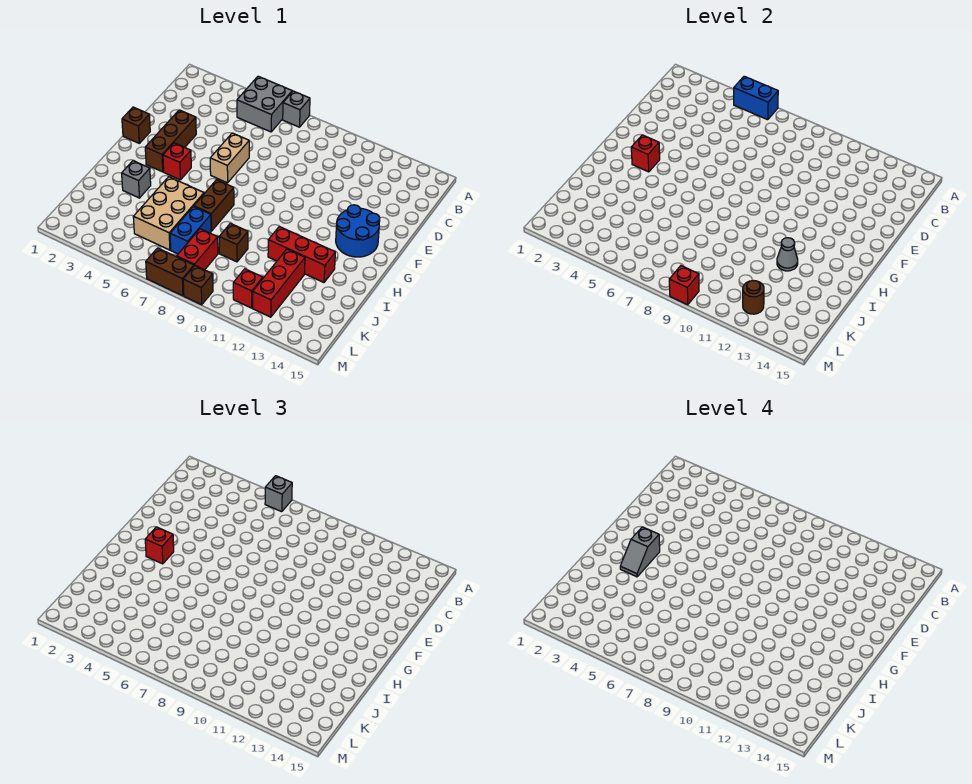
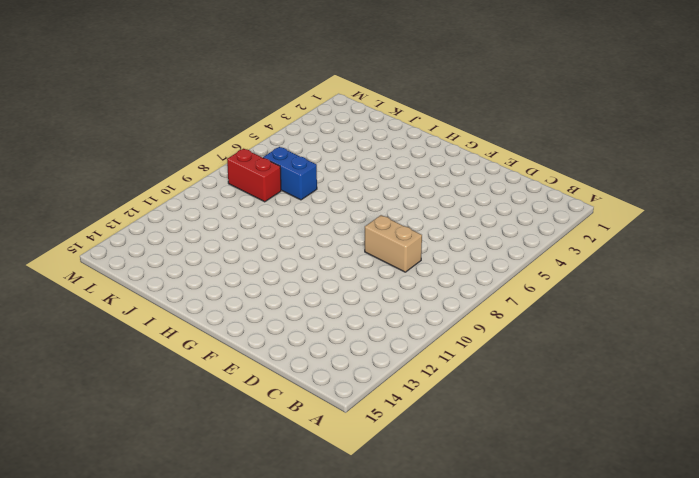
tan 1x2 brick [365,215,422,272] -> tan 1x2 brick moved to [210,133,249,183]
none -> grey 2x2 brick [237,76,292,132]
none -> grey 1x1 brick [283,91,310,127]
none -> brown 1x3 brick [145,110,196,172]

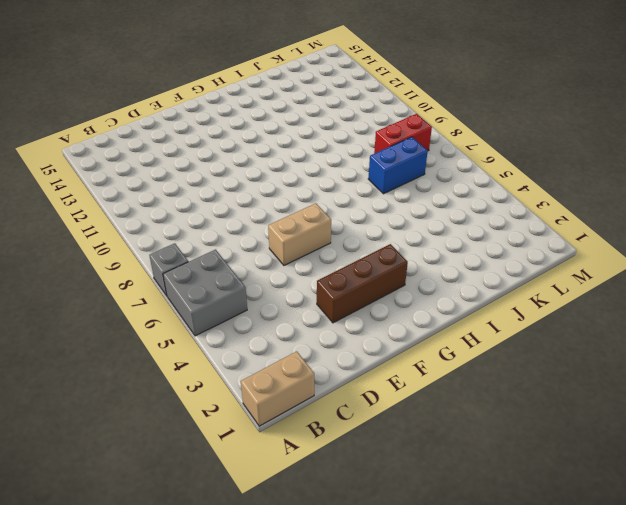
tan 1x2 brick [241,351,314,426] -> none
none -> brown 1x1 brick [122,107,150,143]
none -> blue 2x2 round brick [336,205,380,257]
none -> red 1x1 brick [163,143,191,180]

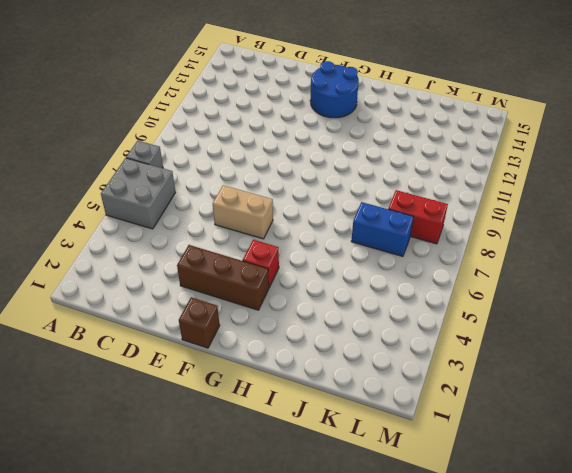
none -> brown 1x2 brick [194,180,234,231]
none -> grey 1x1 brick [122,161,151,198]
none -> tan 2x3 brick [133,177,204,250]

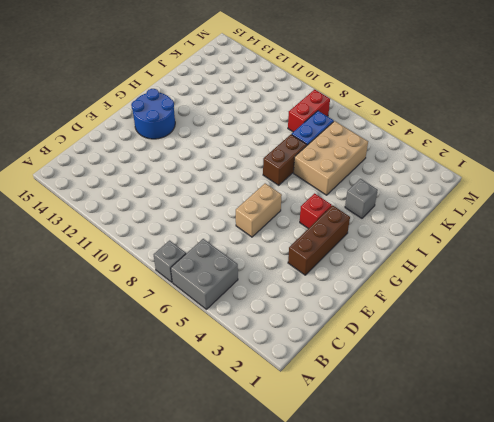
none -> brown 1x1 brick [122,107,150,143]
none -> red 1x3 brick [268,226,335,282]
none -> brown 1x1 brick [219,223,248,262]

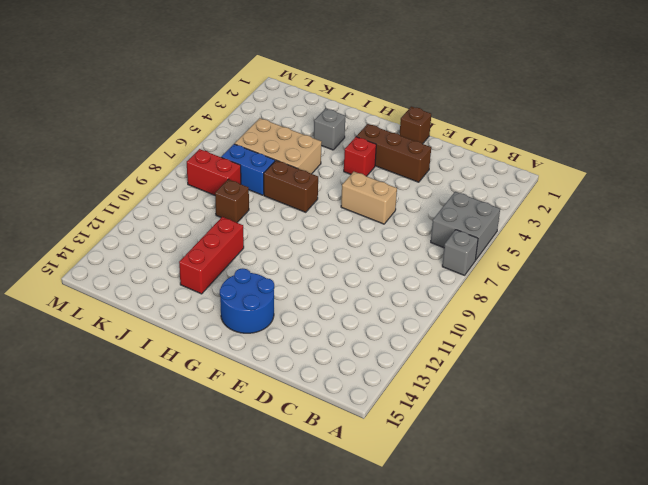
none -> red 1x3 brick [253,249,305,317]
none -> red 1x1 brick [233,269,263,308]
none -> brown 1x2 brick [146,248,194,296]

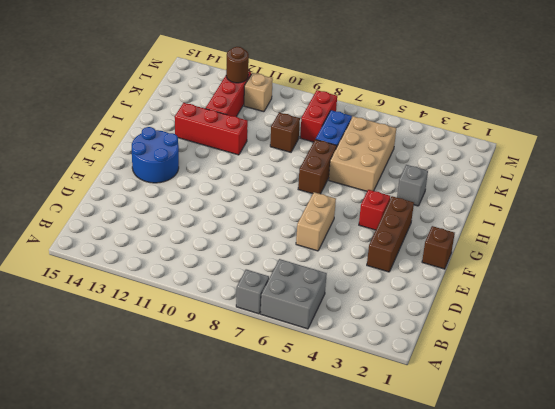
tan 1x1 brick [244,73,273,112] -> red 1x1 brick [233,269,263,308]
none -> brown 1x2 brick [146,248,194,296]
none -> brown 1x1 brick [183,266,213,305]
none -> blue 1x2 brick [734,76,778,120]

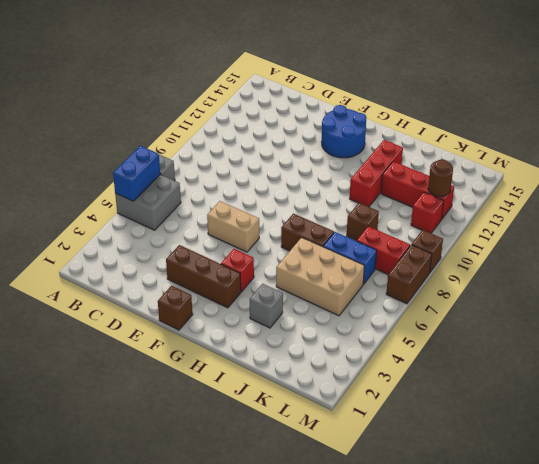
none -> red 1x1 brick [631,135,660,172]
none -> grey 1x1 cone [777,238,798,271]
none -> red 1x1 brick [669,266,699,305]

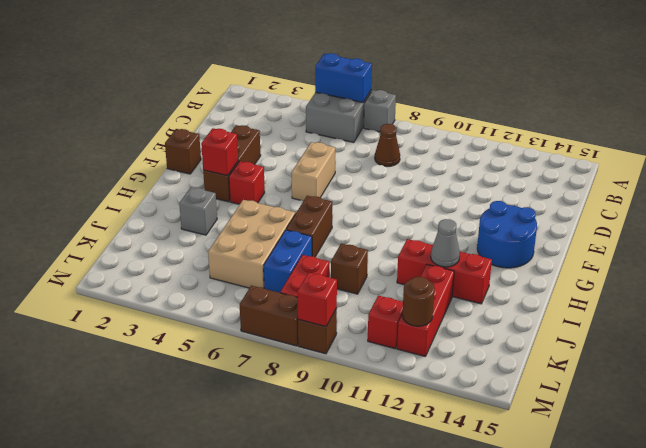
brown 1x1 cone [375,124,400,166] -> none
none -> grey 1x1 brick [265,476,292,512]
none -> red 1x1 brick [145,527,174,564]
none -> grey 1x2 slope [620,527,660,577]

